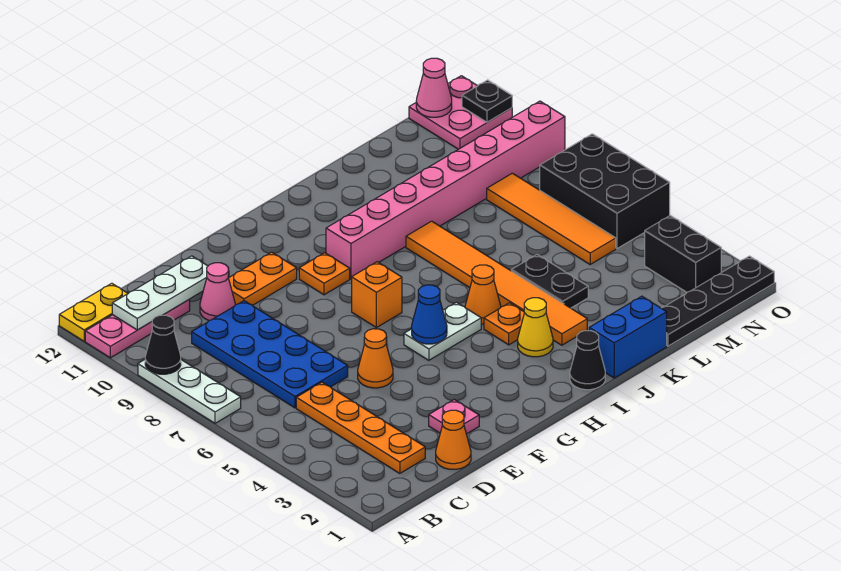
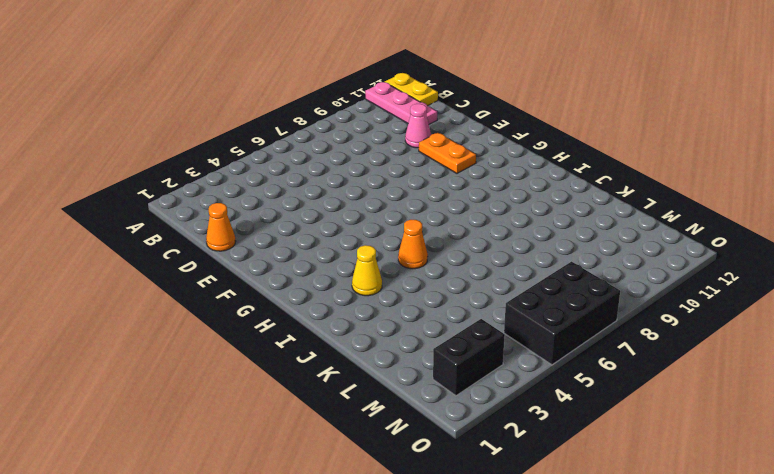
none -> white 1x3 plate [138,360,241,423]
none -> orange 1x4 plate [296,382,425,473]
none -> blue 2x4 plate [192,301,348,408]
none -> pink 1x1 plate [429,400,479,434]

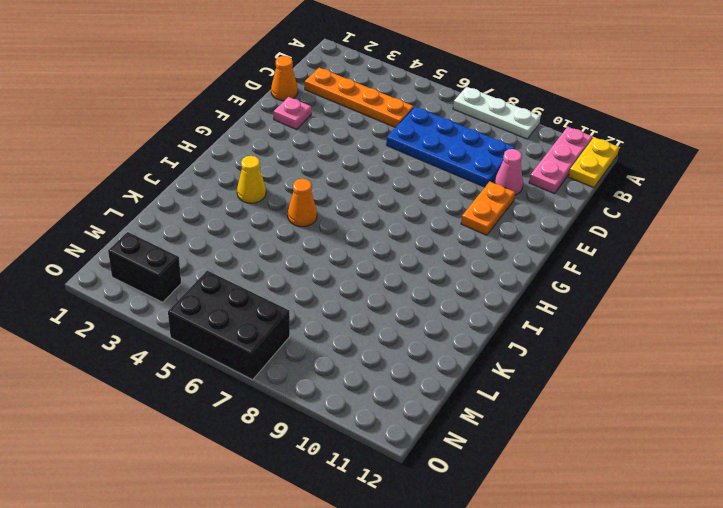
none -> orange 1x1 cone [358,329,393,388]
none -> white 1x2 plate [404,302,481,360]
none -> orange 1x1 brick [352,262,402,328]
none -> orange 1x1 plate [299,253,350,295]

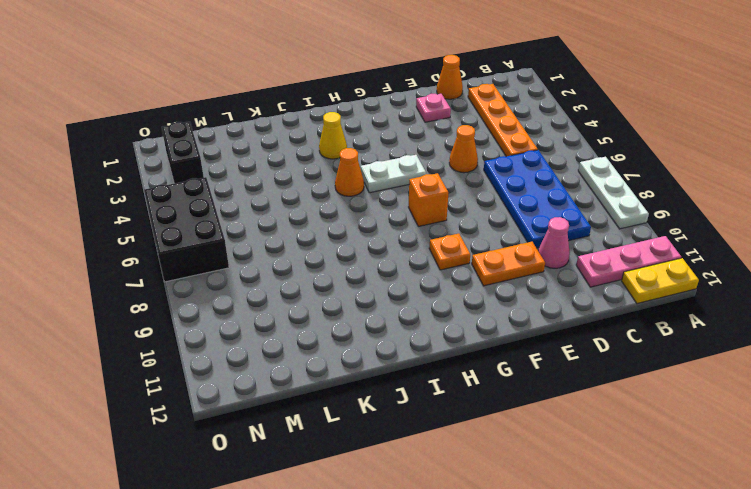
none -> pink 1x8 brick [326,101,565,279]
none -> black 1x1 cone [570,331,605,390]
none -> orange 1x1 plate [484,303,524,345]
none -> blue 1x2 brick [589,296,667,378]

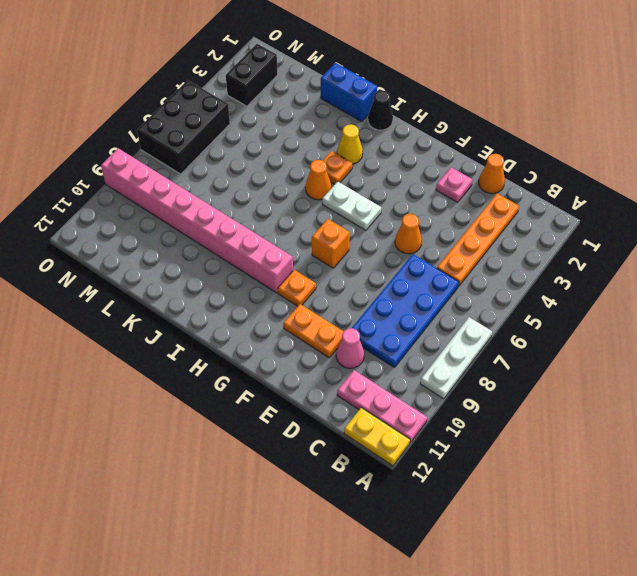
none -> orange 1x6 tile [406,221,587,345]
none -> black 1x2 plate [511,255,588,308]
none -> black 1x4 plate [662,256,774,346]
none -> orange 1x4 tile [487,173,616,264]

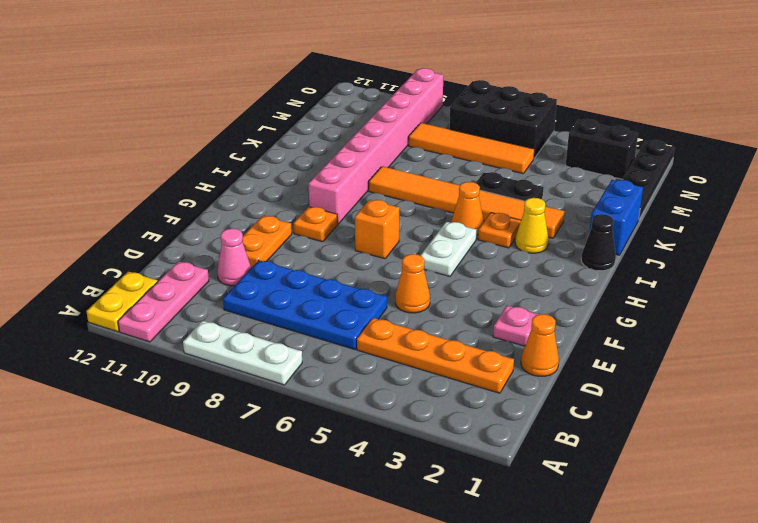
none -> pink 2x2 plate [409,76,512,149]
none -> black 1x1 cone [145,315,181,374]
none -> white 1x3 plate [112,256,208,330]
none -> blue 1x1 cone [412,285,447,344]

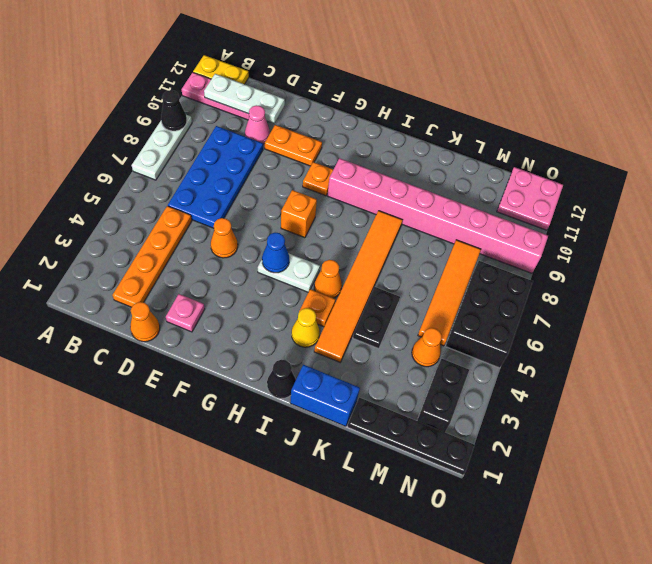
orange 1x1 cone [412,328,442,367] -> none
none -> pink 1x1 cone [416,58,452,117]
none -> black 1x1 plate [462,80,512,122]

